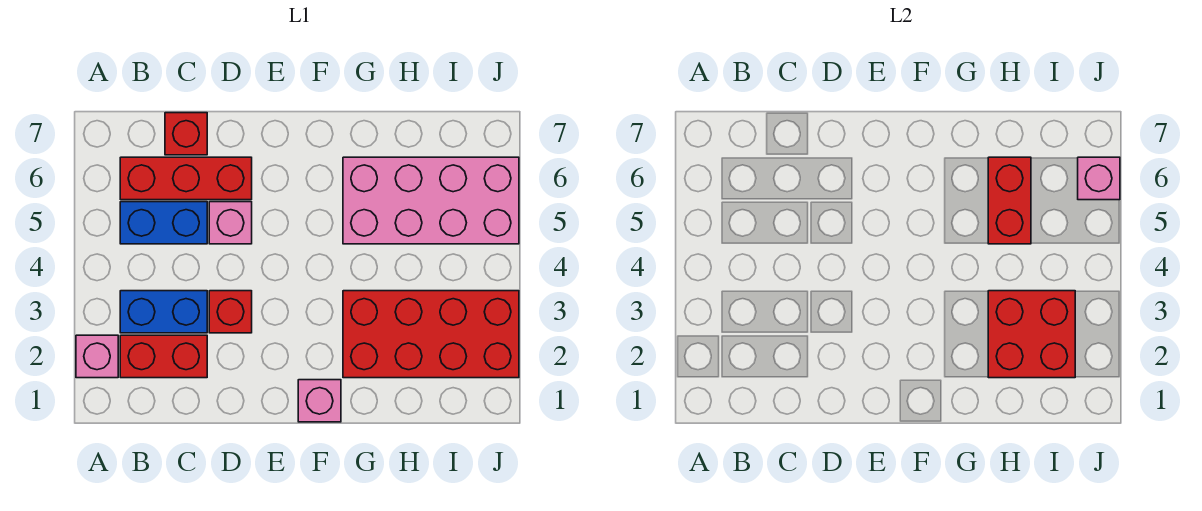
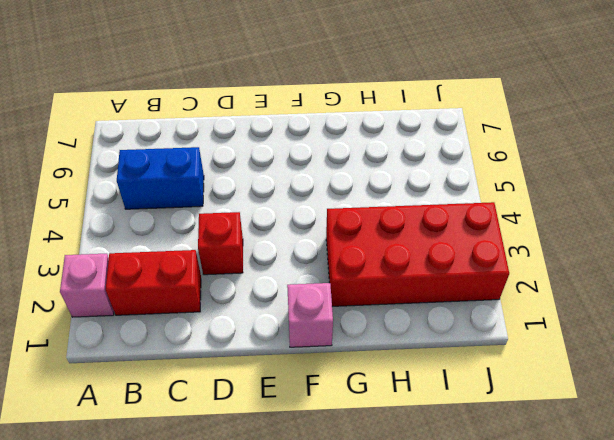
none -> blue 1x2 brick [120,291,207,333]
none -> red 1x3 brick [120,157,252,200]
none -> red 1x1 brick [165,113,207,155]

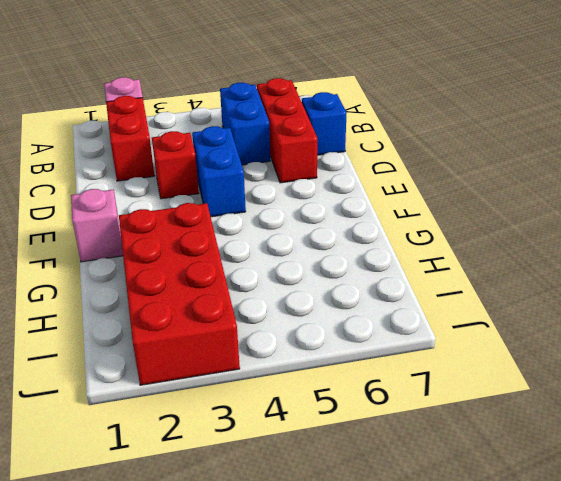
blue 1x1 brick [302,92,347,155] -> red 1x1 brick [165,113,207,155]
blue 1x2 brick [192,126,246,217] -> blue 1x2 brick moved to [120,291,207,333]
none -> pink 1x1 brick [209,202,252,244]
none -> pink 2x4 brick [343,157,519,244]
none -> red 2x2 brick [988,291,1075,378]

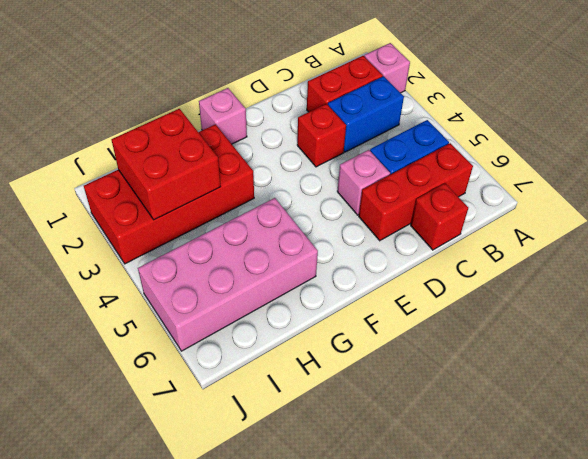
none -> red 1x2 brick [988,157,1031,244]
none -> pink 1x1 brick [1078,157,1120,200]

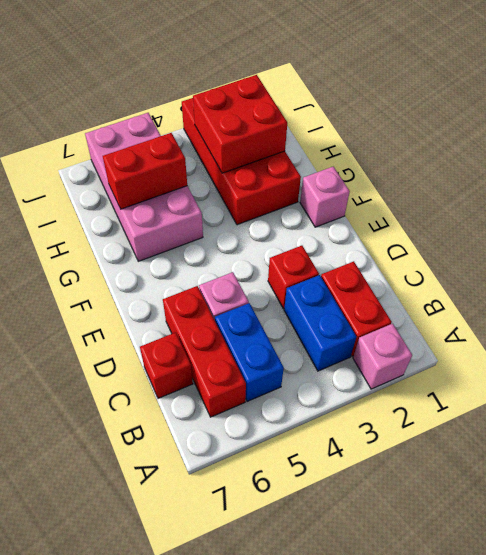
none -> pink 1x1 brick [1078,157,1120,200]

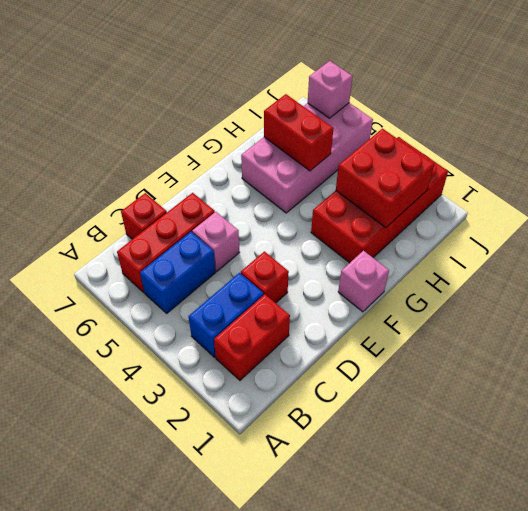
none -> pink 1x1 brick [76,335,118,378]

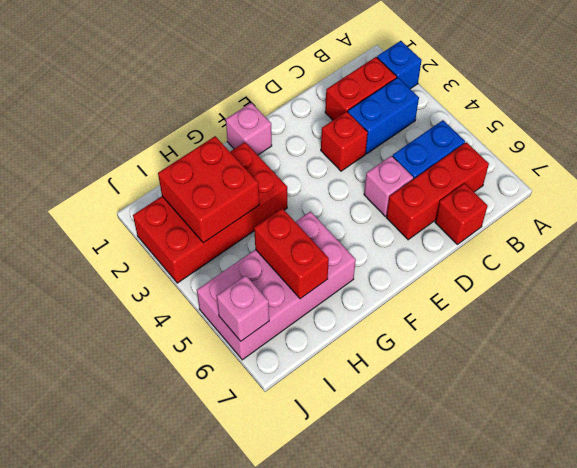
blue 1x1 brick [377,41,422,89] -> pink 1x1 brick [76,335,118,378]

